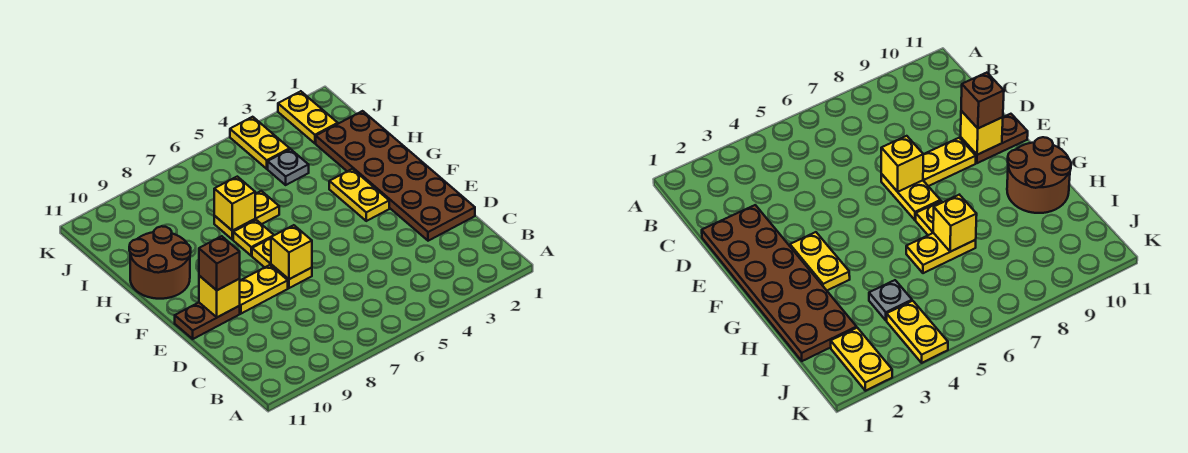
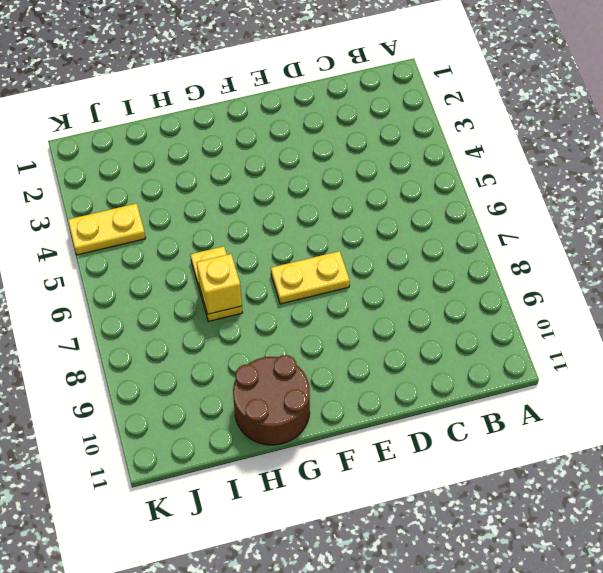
none -> brown 2x6 plate [316,111,475,241]
none -> yellow 1x2 plate [240,265,288,314]
none -> brown 1x2 plate [175,302,240,339]

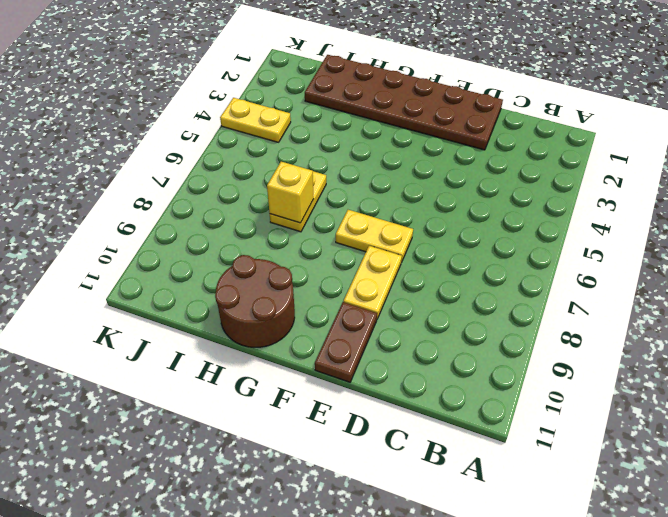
none -> yellow 1x2 plate [329,169,389,221]
none -> yellow 1x1 plate [233,220,274,256]
none -> grey 1x1 plate [268,149,309,185]

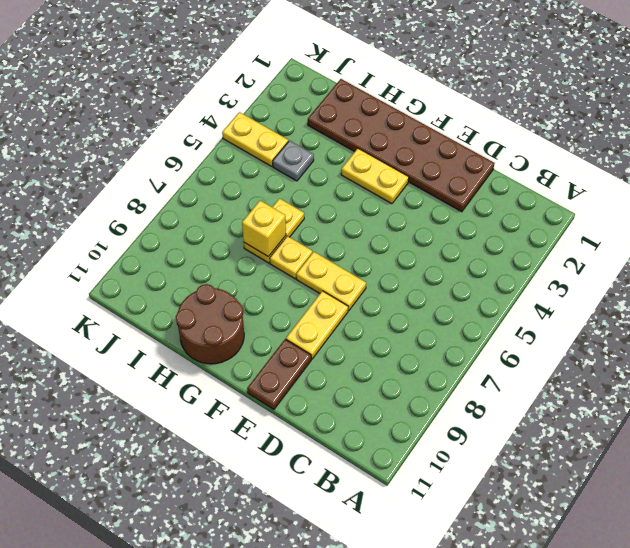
none -> yellow 1x2 plate [278,91,338,143]
none -> yellow 1x1 brick [271,225,312,279]
none -> yellow 1x1 brick [199,276,240,317]

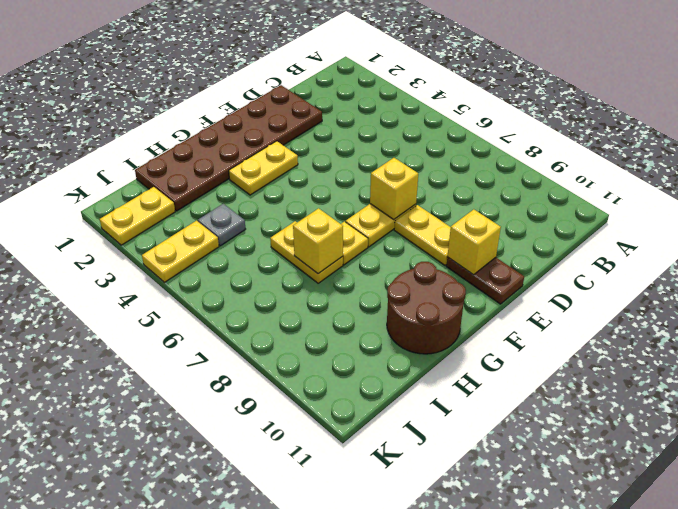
none -> brown 1x1 brick [199,236,240,290]

